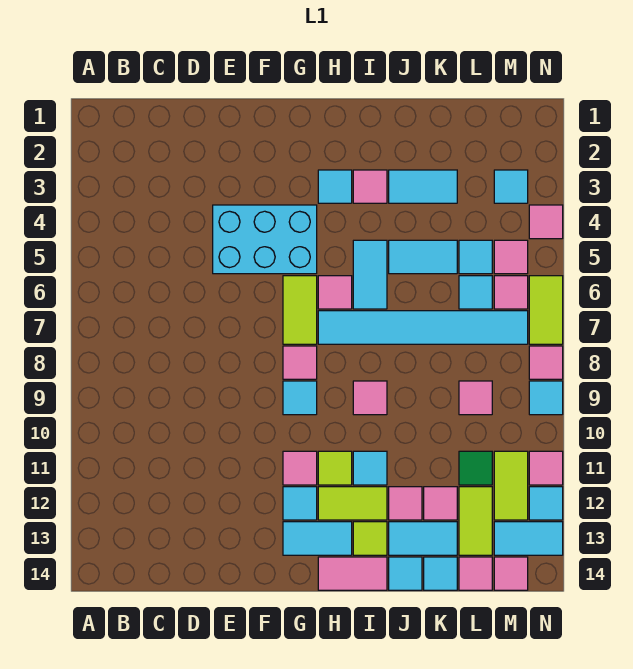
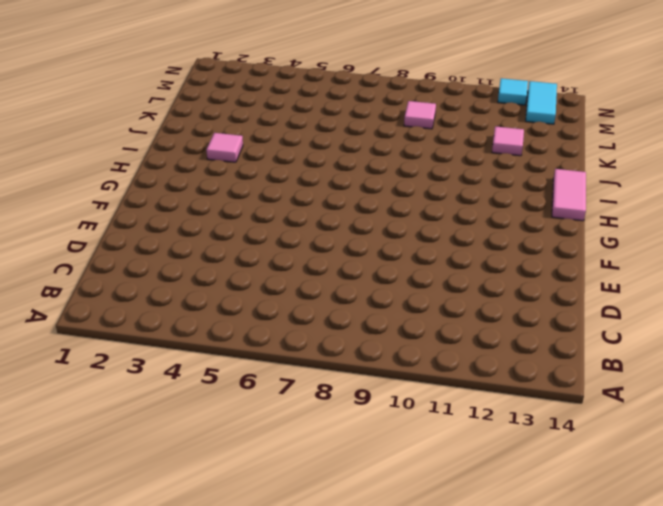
none -> cyan 2x3 brick [213,205,317,274]
none -> lime 1x2 tile [283,276,317,344]
none -> pink 1x1 tile [283,346,317,379]
none -> cyan 1x1 tile [283,381,317,415]

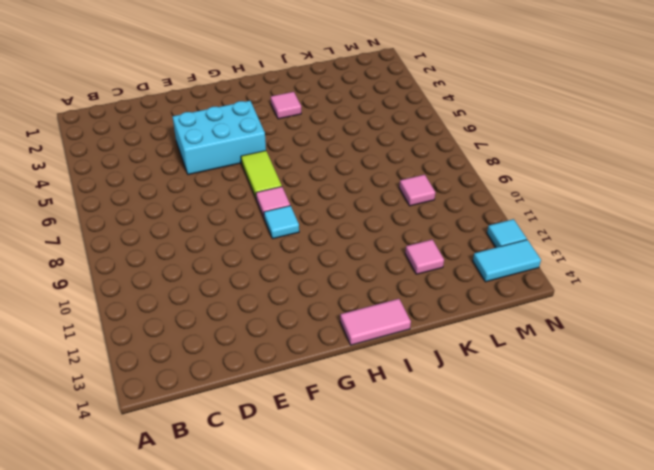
none -> pink 1x1 tile [283,451,317,485]
none -> cyan 1x1 tile [283,487,317,520]
none -> cyan 1x2 tile [283,522,352,555]
none -> cyan 1x1 tile [318,170,352,203]

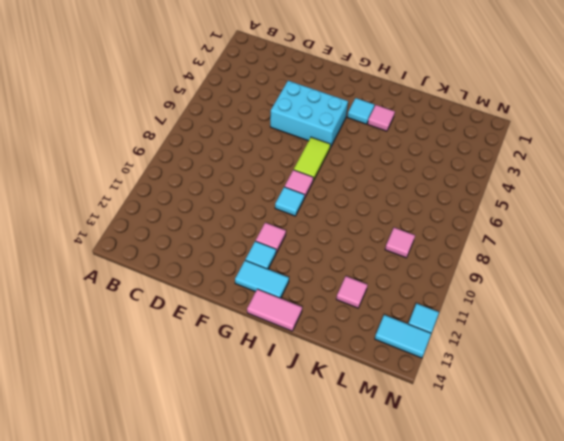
none -> pink 1x1 tile [318,276,352,309]
none -> cyan 1x6 tile [318,311,528,344]
none -> lime 1x1 tile [318,451,352,485]
none -> lime 1x2 tile [318,487,387,520]

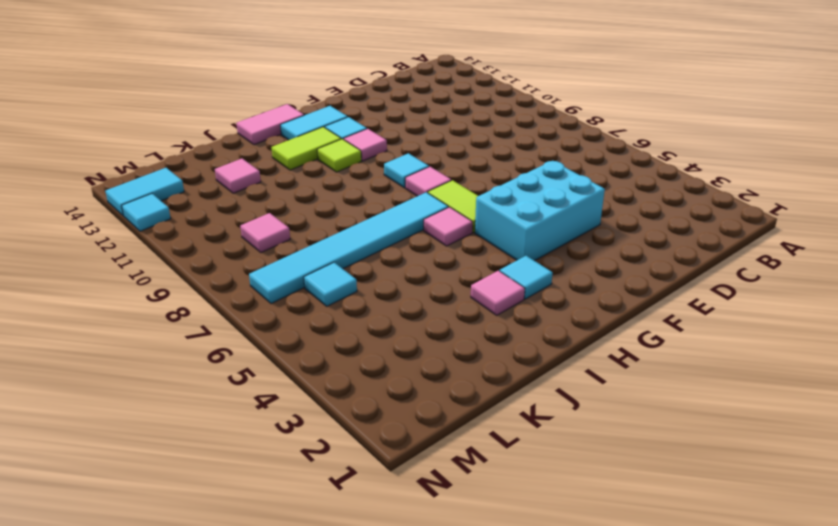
none -> cyan 1x2 tile [353,240,387,309]
none -> pink 1x1 tile [353,381,387,415]
none -> cyan 1x1 tile [353,451,387,485]
none -> lime 1x1 tile [353,522,387,555]

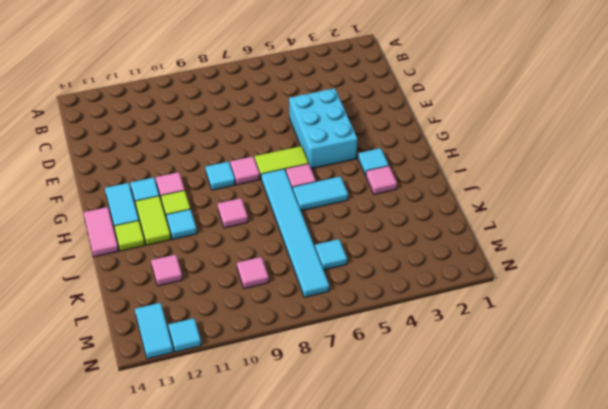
none -> cyan 1x2 tile [389,170,457,203]
none -> cyan 1x2 tile [389,240,457,274]
none -> pink 1x1 tile [389,487,422,520]
none -> cyan 1x2 tile [389,522,457,555]

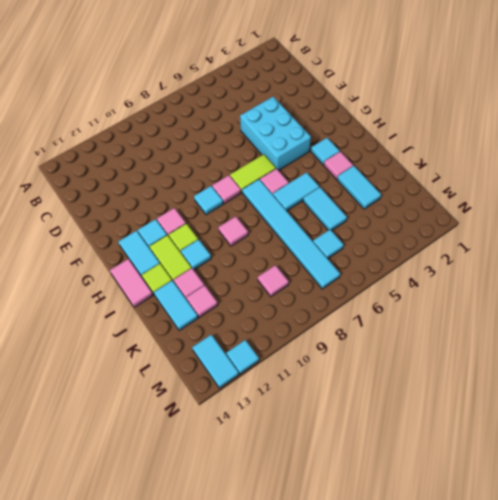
none -> cyan 1x1 tile [389,557,422,590]
none -> cyan 1x1 tile [424,557,457,590]
none -> cyan 1x1 tile [459,240,492,274]
none -> green 1x1 tile [459,451,492,485]

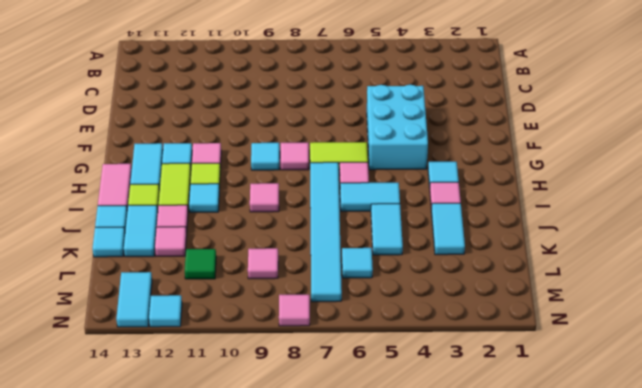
none -> cyan 1x1 tile [459,240,492,274]
none -> lime 1x2 tile [459,487,492,555]
none -> pink 1x1 tile [459,557,492,590]
none -> cyan 1x1 tile [494,170,528,203]

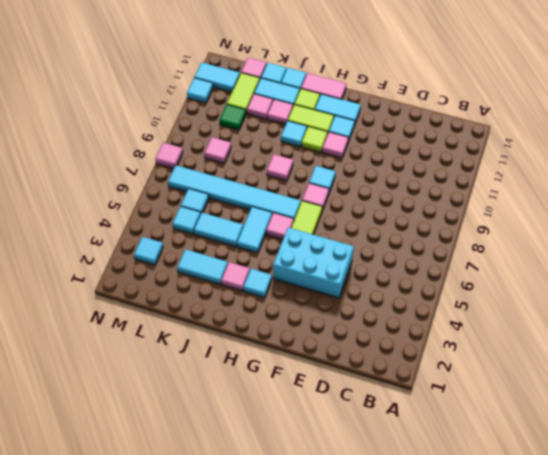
none -> pink 1x1 tile [494,240,528,274]
none -> pink 1x1 tile [494,276,528,309]
none -> lime 1x2 tile [494,451,528,520]
none -> pink 1x1 tile [494,557,528,590]

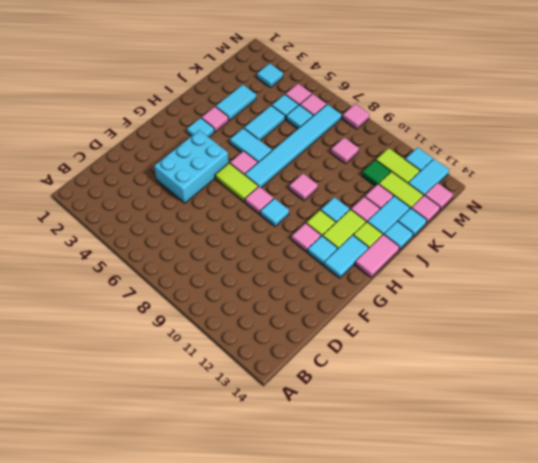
none -> pink 1x1 tile [529,205,563,239]
none -> lime 1x2 tile [529,276,563,344]
none -> cyan 1x1 tile [529,381,563,415]
none -> pink 1x1 tile [529,451,563,485]

